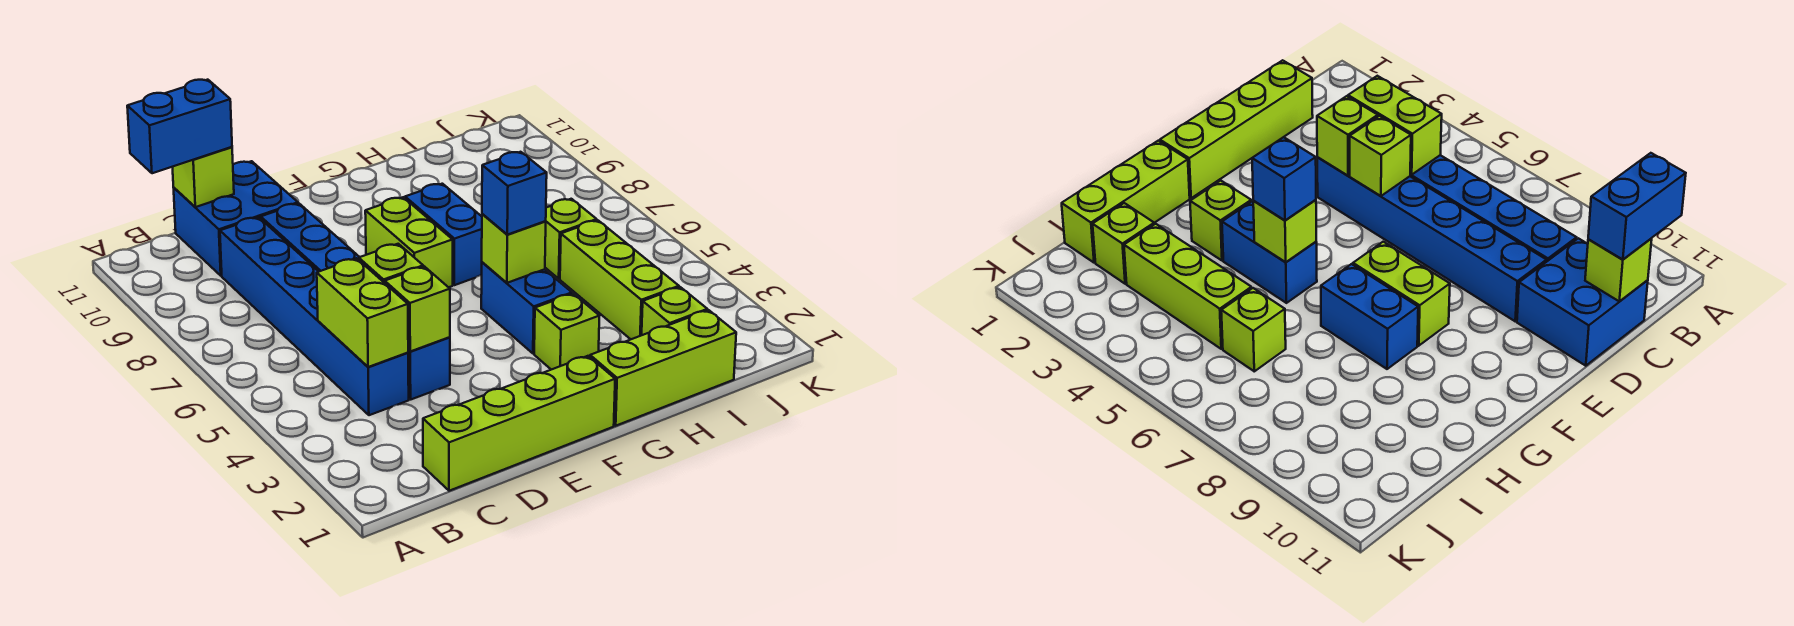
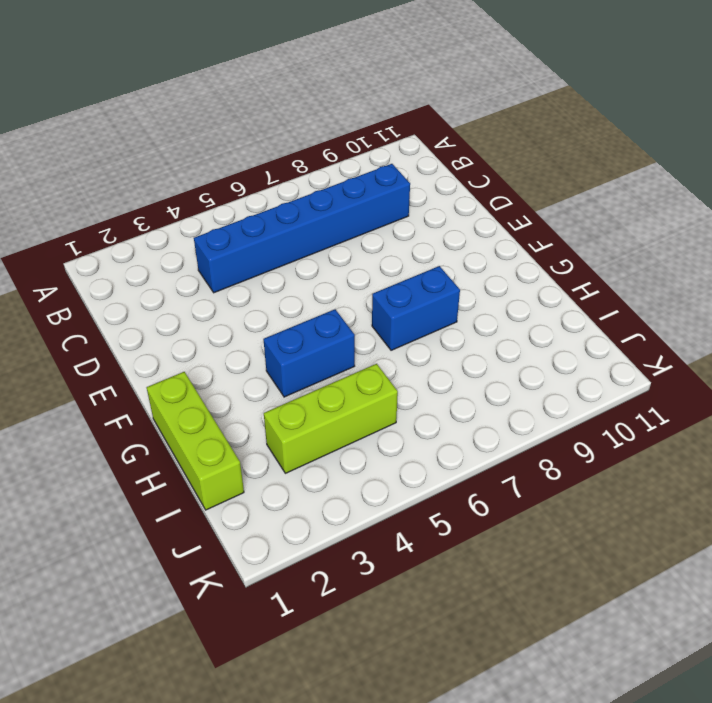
none -> lime 1x4 brick [423,356,615,491]
none -> blue 2x2 brick [174,161,298,276]
none -> blue 1x6 brick [261,203,450,399]

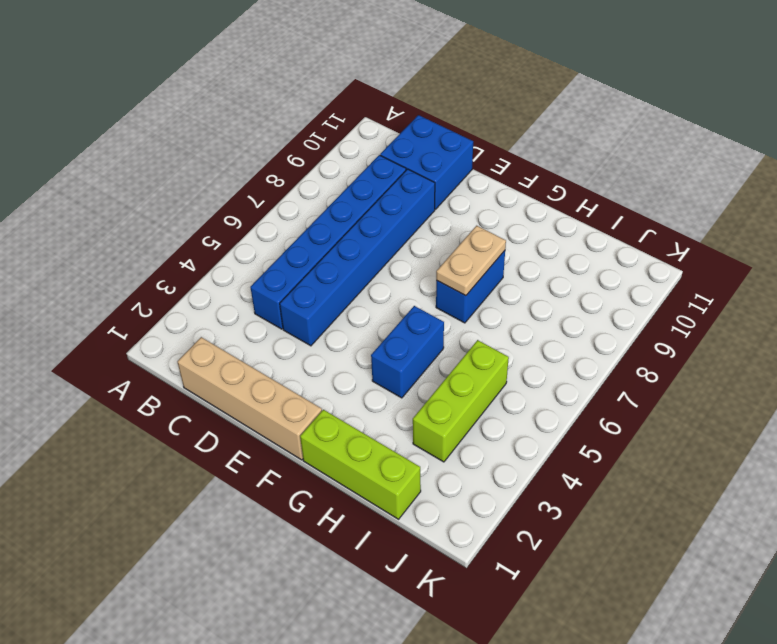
tan 1x4 brick [178,337,322,460] -> lime 1x4 brick [423,356,615,491]
tan 1x2 plate [436,226,506,296] -> none
none -> lime 1x2 brick [365,197,453,287]
none -> lime 1x1 brick [534,294,599,370]
none -> lime 1x1 brick [642,287,707,335]

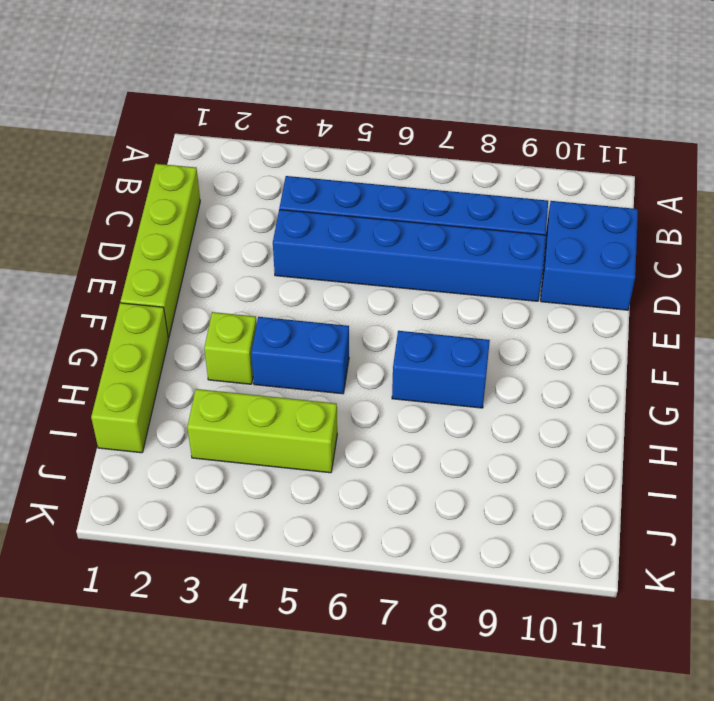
none -> lime 1x2 brick [365,197,453,287]
none -> lime 1x1 brick [642,287,707,335]
none -> lime 1x1 brick [545,199,597,279]

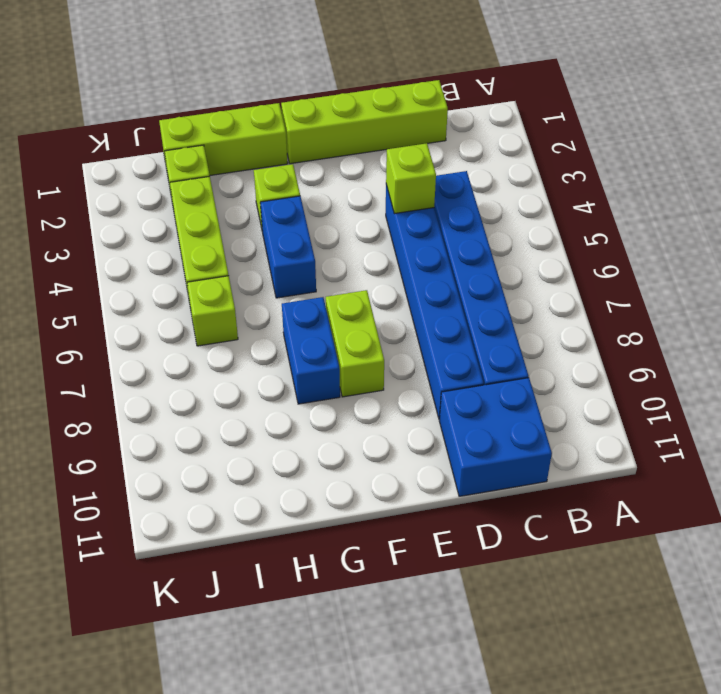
none -> lime 1x2 brick [317,258,408,367]
none -> lime 1x1 brick [173,147,234,207]
none -> lime 1x1 brick [359,244,423,283]

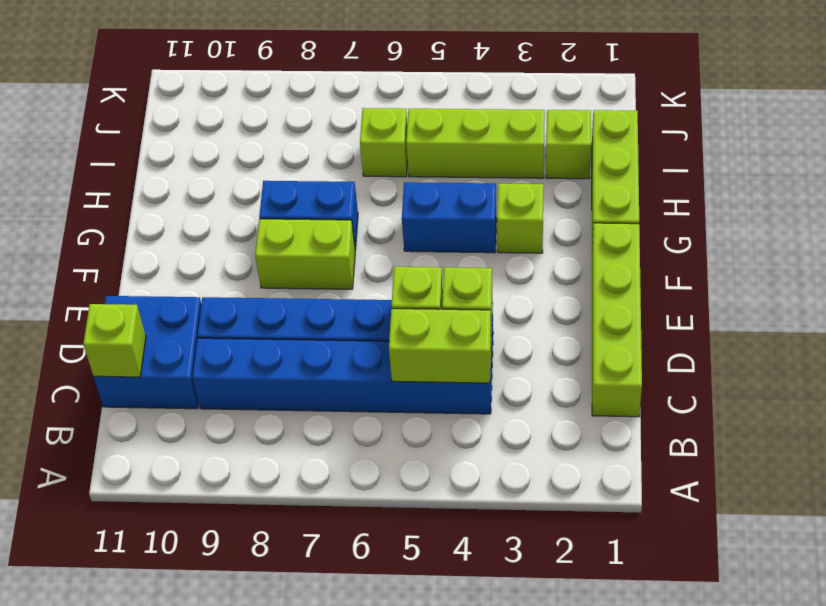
none -> lime 1x1 brick [482,214,546,283]
none -> blue 1x2 brick [127,80,232,173]
none -> blue 1x1 brick [482,152,547,235]

